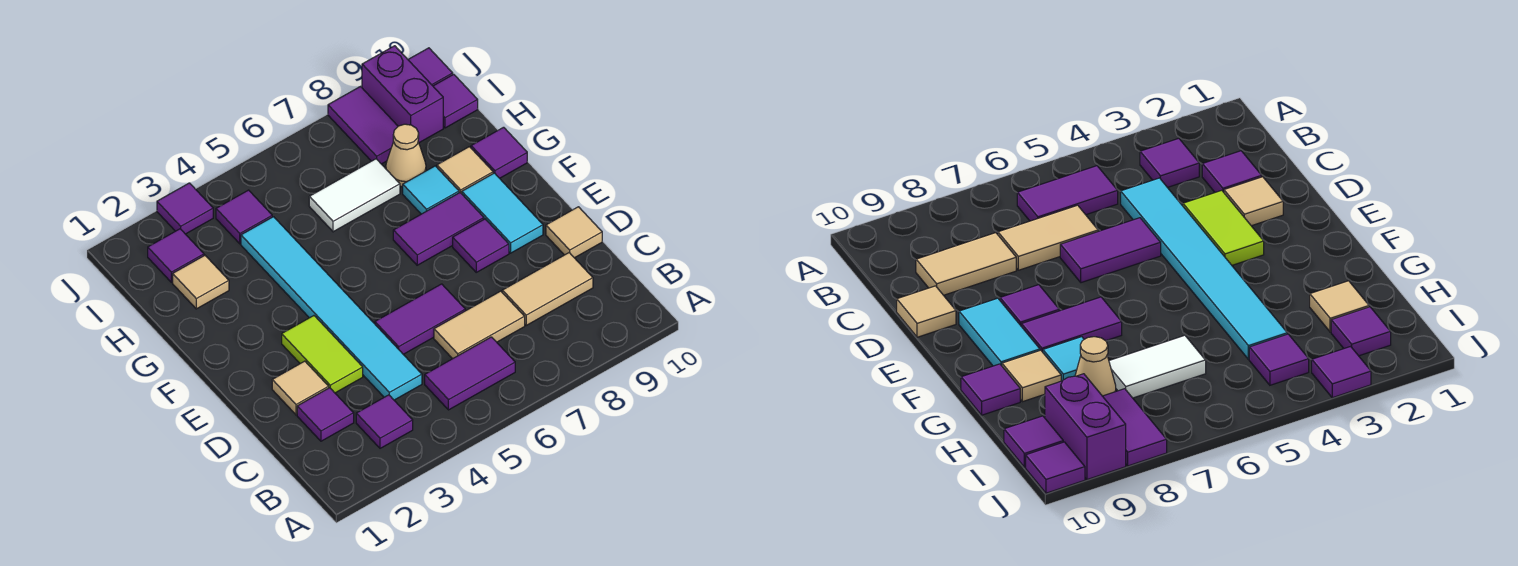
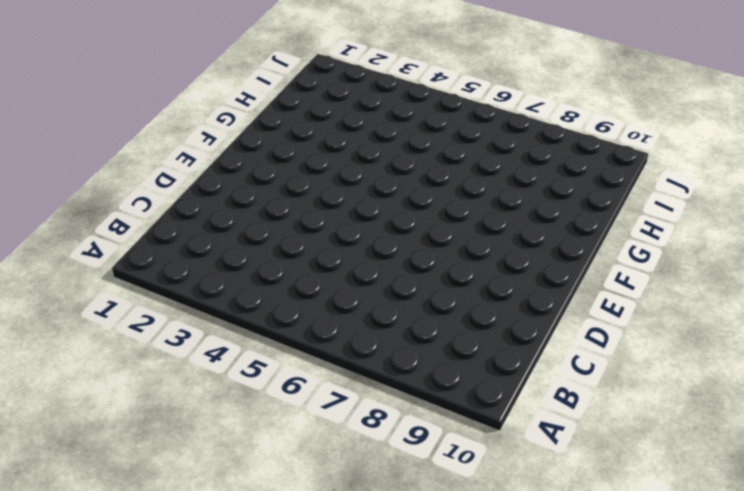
none -> purple 1x1 tile [356,395,413,448]
none -> purple 1x2 tile [425,337,515,410]
none -> purple 1x1 tile [297,388,354,441]

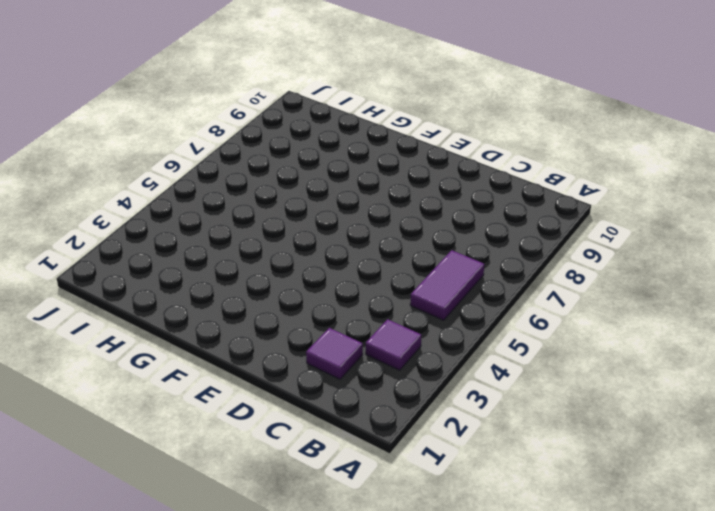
none -> cyan 1x6 tile [241,217,422,400]
none -> tan 1x2 tile [434,291,525,359]
none -> tan 1x2 tile [502,253,593,325]

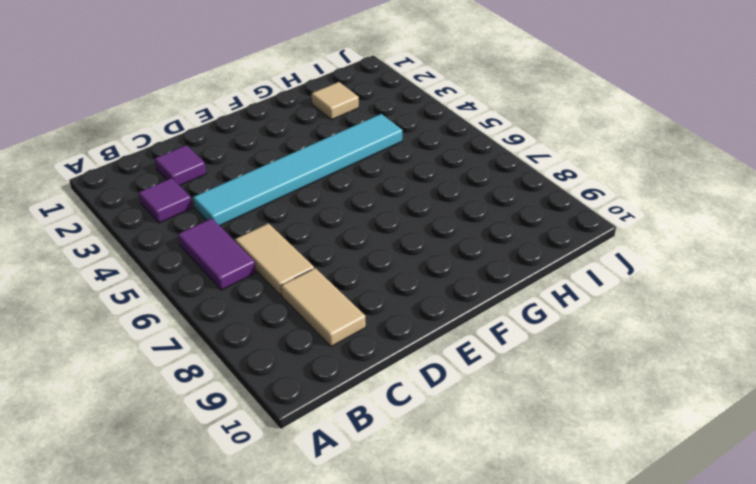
none -> tan 1x1 tile [272,361,329,415]
none -> lime 1x2 tile [282,316,363,393]
none -> purple 1x2 tile [375,284,465,354]

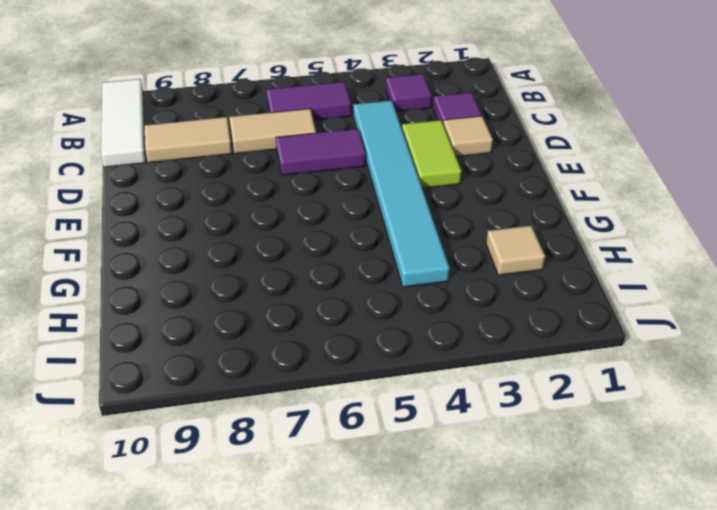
white 1x3 tile [101,79,146,167] -> none
none -> tan 1x1 tile [546,207,602,258]
none -> purple 1x1 tile [453,219,509,272]
none -> cyan 1x2 tile [462,173,543,253]

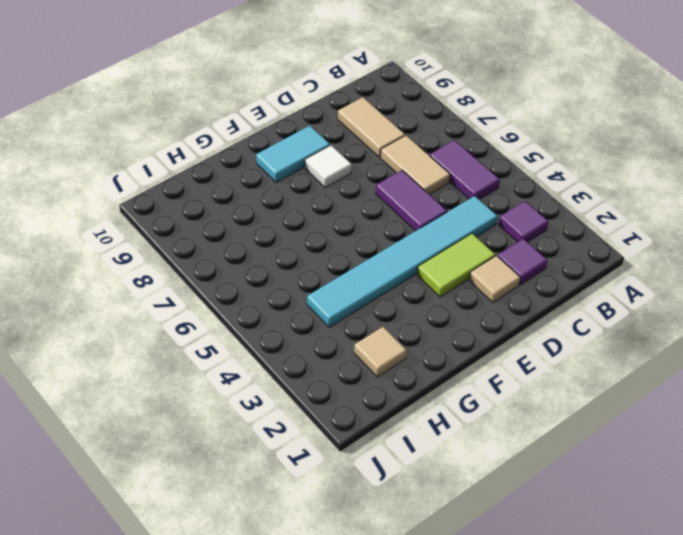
white 1x1 tile [305,145,352,188] -> purple 1x1 tile [453,219,509,272]
none -> tan 1x1 tile [546,207,602,258]
none -> purple 1x2 tile [393,193,484,265]
none -> cyan 1x1 tile [403,166,459,214]

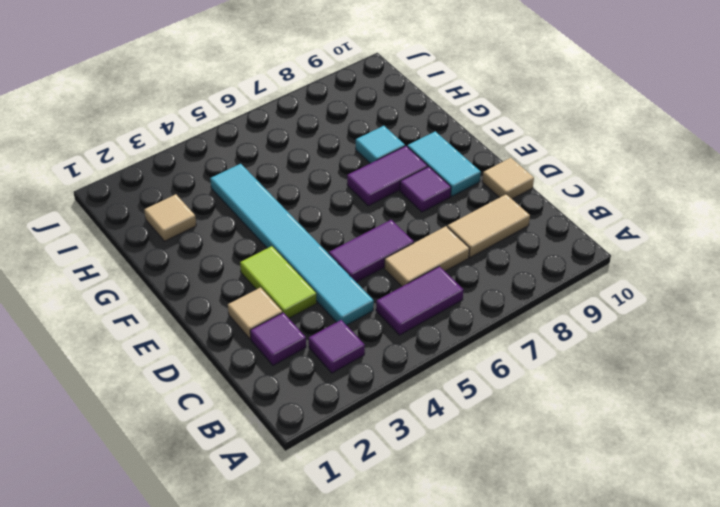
none -> tan 1x1 tile [437,147,493,194]
none -> purple 1x1 tile [471,127,527,178]
none -> white 1x2 tile [309,159,400,232]

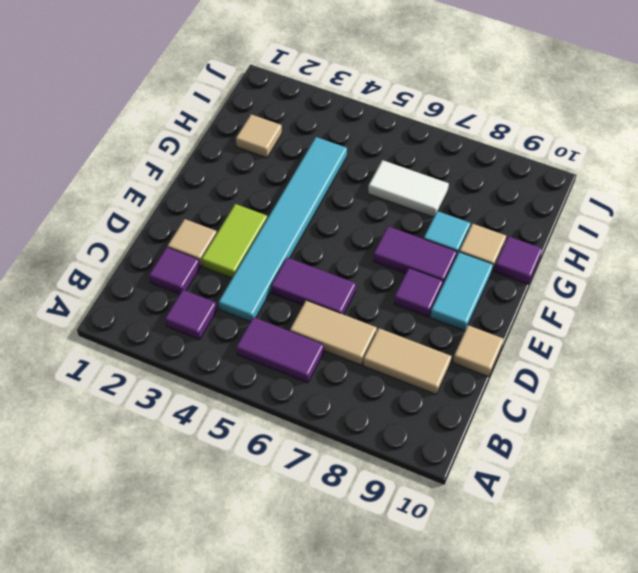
none -> tan 1x1 cone [386,124,426,187]
none -> purple 1x1 tile [148,229,204,282]
none -> purple 1x1 tile [216,190,272,244]

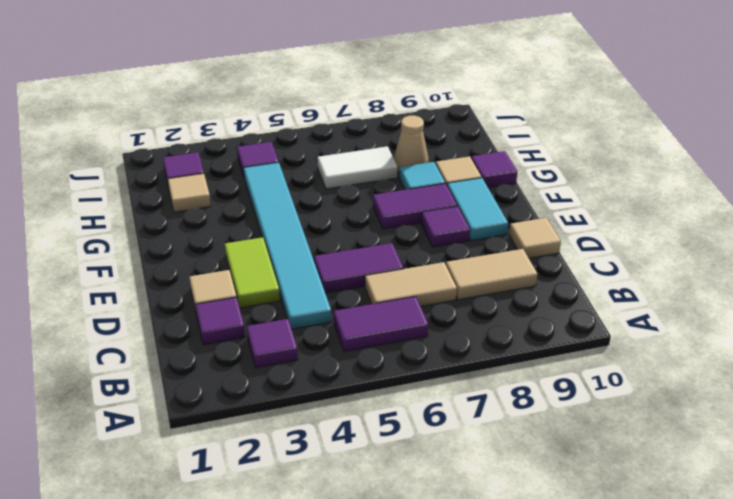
none -> purple 1x2 tile [328,87,398,164]
none -> purple 1x2 brick [362,46,443,143]
none -> purple 1x1 tile [433,74,478,128]

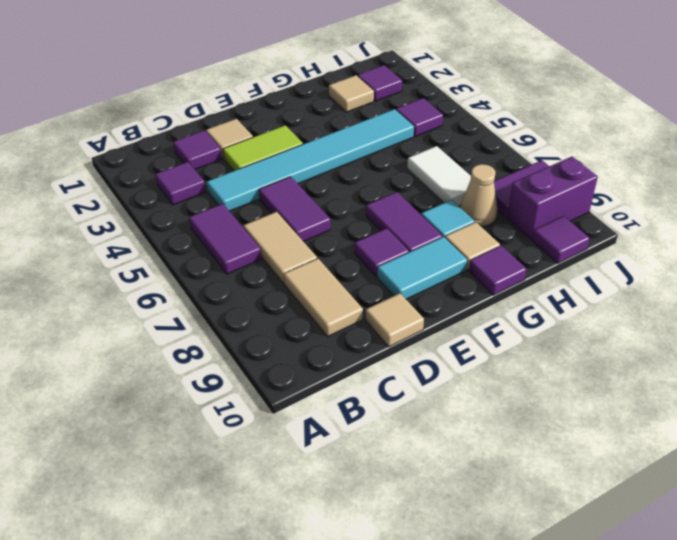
none -> purple 1x1 tile [157,183,213,234]
none -> purple 1x1 tile [408,48,453,86]

